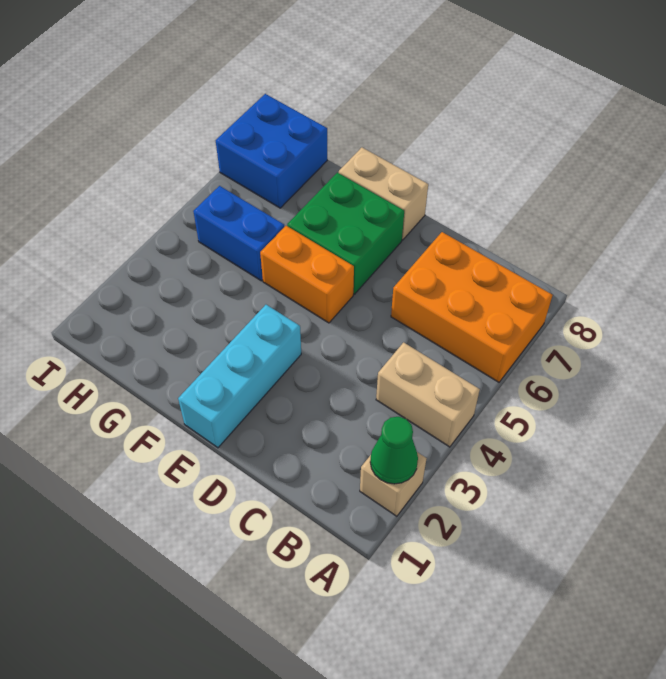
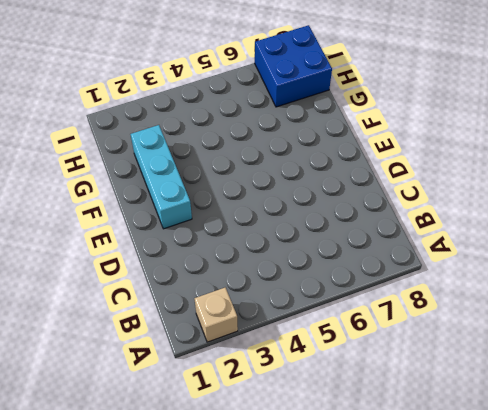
cyan 1x3 brick [130,125,192,229] -> cyan 1x3 brick turned to [178,305,301,448]
none -> tan 1x2 brick [376,342,480,447]
none -> orange 2x3 brick [391,232,552,382]

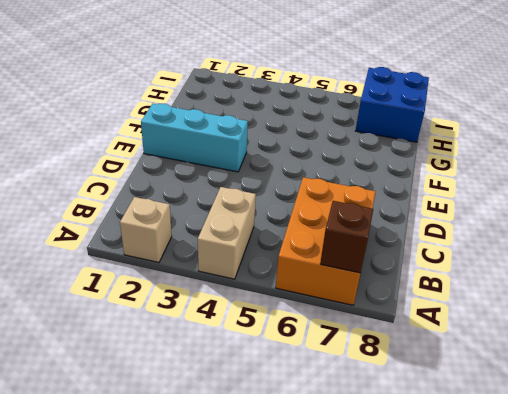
brown 1x1 brick [320,201,373,273] -> none
none -> orange 1x2 brick [260,226,354,323]
none -> green 2x2 brick [287,173,404,294]

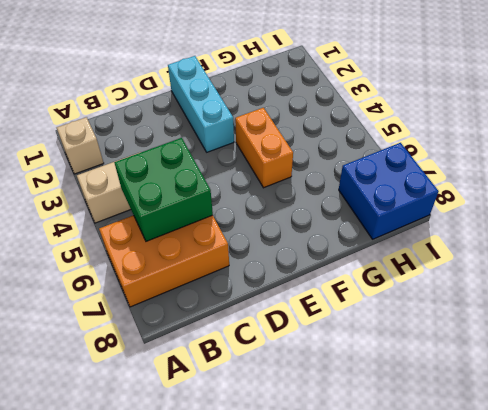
green 2x2 brick [114,138,213,241] -> green 2x2 brick moved to [287,173,404,294]
orange 1x2 brick [235,108,293,188] -> orange 1x2 brick turned to [260,226,354,323]
none -> tan 1x2 brick [339,147,428,240]
none -> blue 1x2 brick [193,186,284,281]

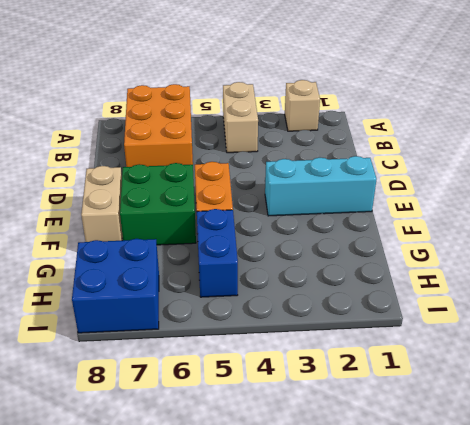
none -> green 1x1 cone [370,417,418,484]

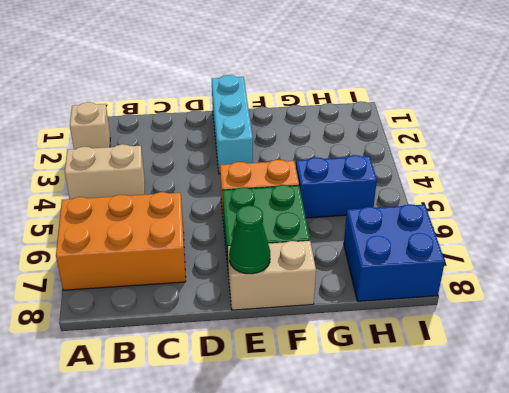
green 1x1 cone [229,205,270,274] -> green 1x1 cone moved to [370,417,418,484]

